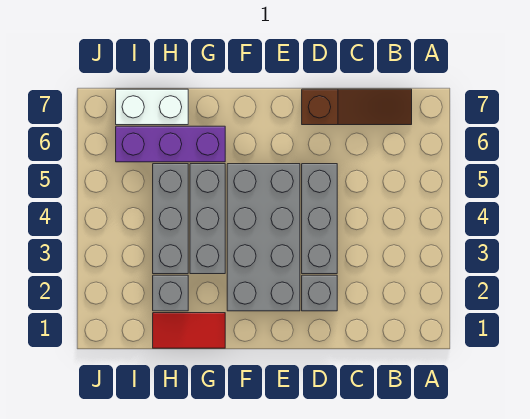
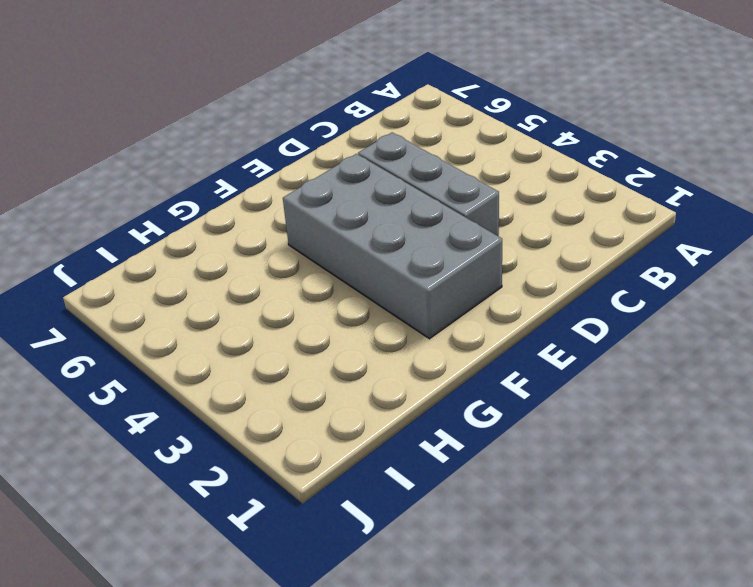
none -> brown 1x3 slope [302,89,412,125]
none -> grey 1x1 brick [302,275,337,311]

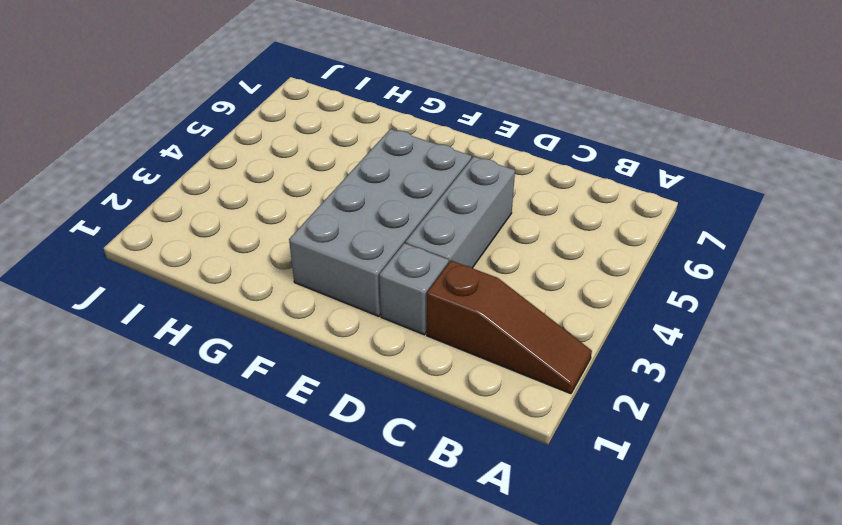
brown 1x3 slope [427,261,592,394] -> brown 1x3 slope moved to [302,89,412,125]
none -> red 1x2 tile [153,313,225,348]
none -> grey 1x3 brick [190,164,225,274]

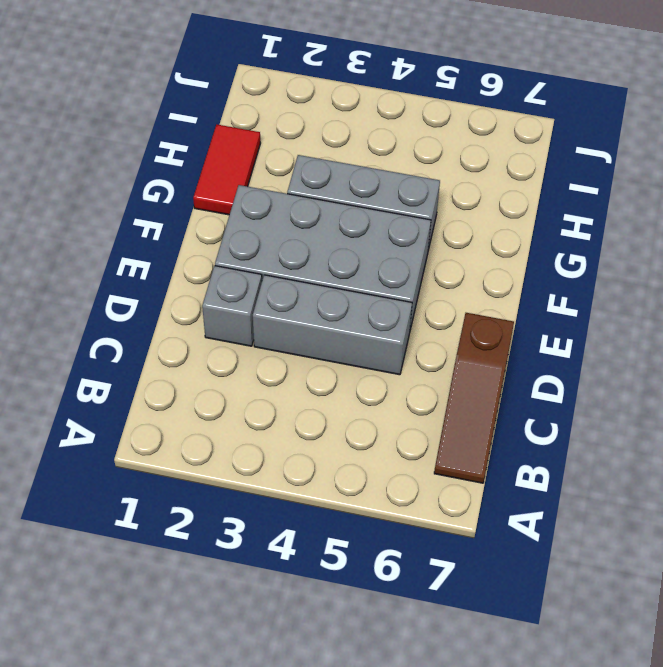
none -> purple 1x3 brick [116,126,225,162]
none -> grey 1x1 brick [153,275,188,311]

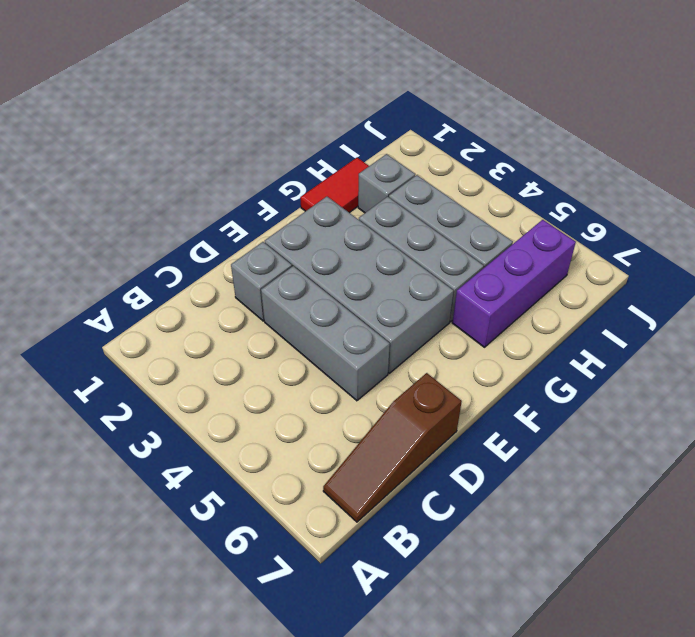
none -> white 1x2 brick [116,89,188,125]

